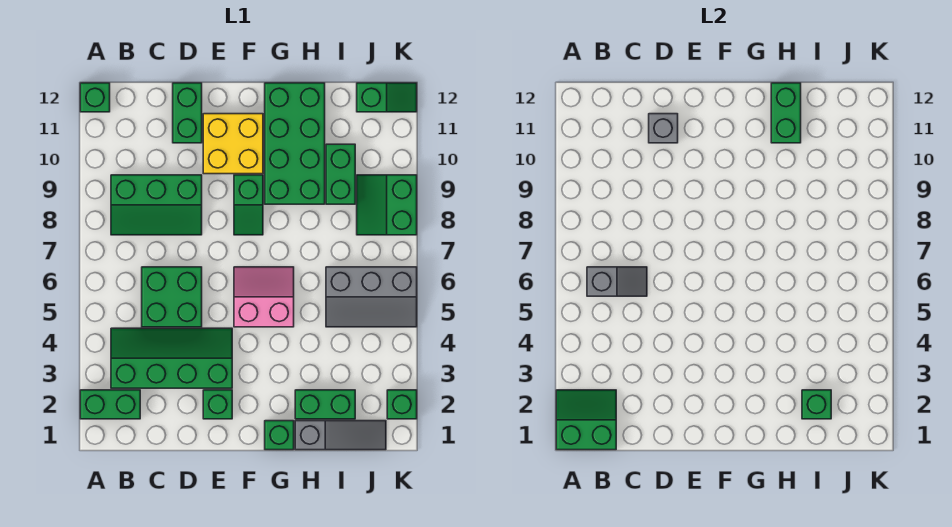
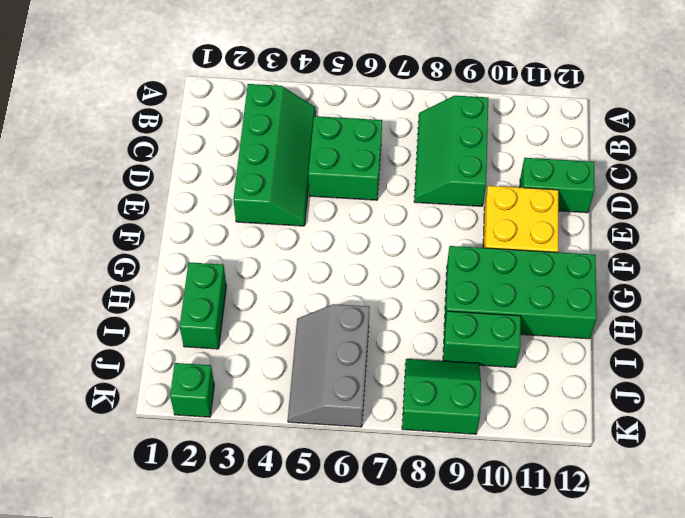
none -> green 1x2 brick [80,390,140,419]
none -> green 1x1 brick [80,83,110,112]
none -> green 1x1 brick [203,390,232,419]

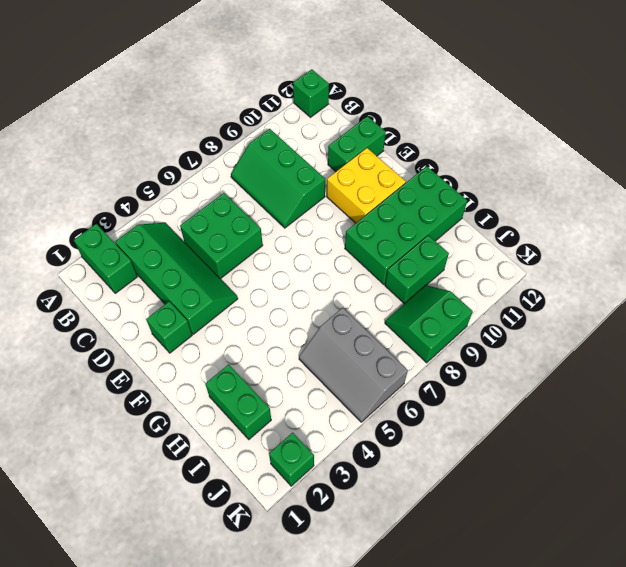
none -> pink 2x2 slope [234,267,294,327]
none -> green 1x2 slope [234,175,263,235]
none -> green 1x1 brick [265,421,294,450]

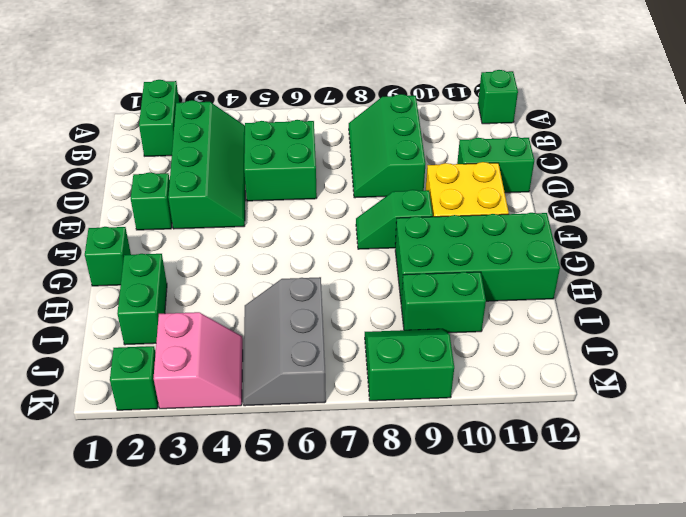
pink 2x2 slope [154,312,243,409] -> pink 2x2 slope moved to [234,267,294,327]
none -> grey 1x3 slope [295,421,386,450]
none -> green 1x2 slope [357,83,417,112]
none -> green 2x2 slope [556,390,616,450]

